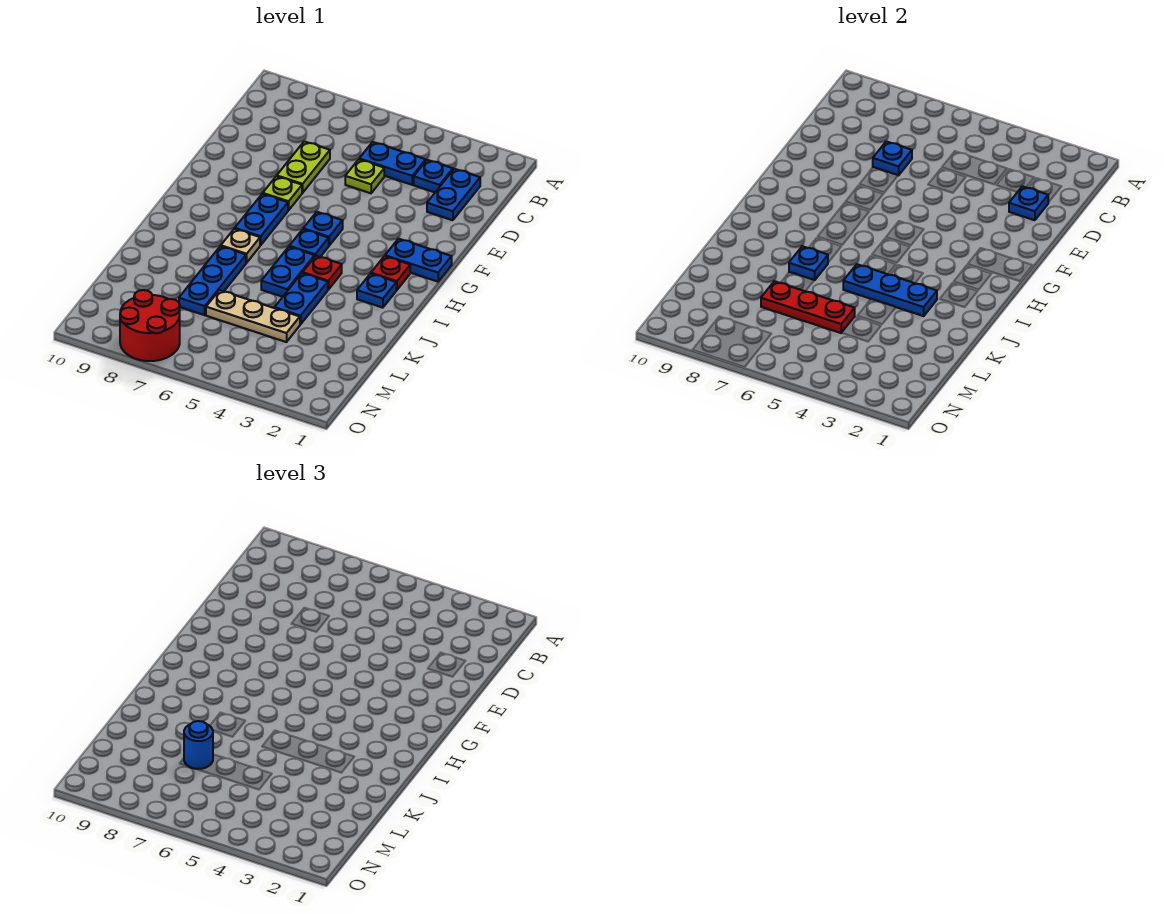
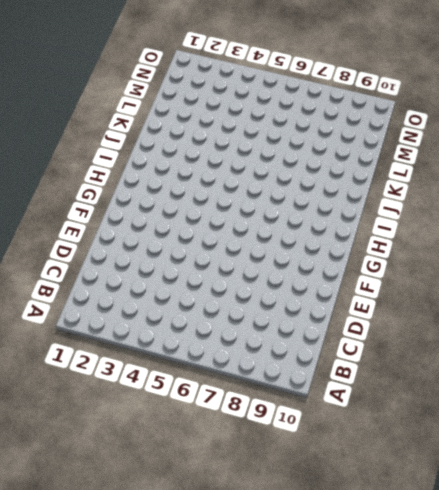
none -> blue 1x2 plate [427,169,480,220]
none -> blue 1x1 plate [414,160,453,192]
none -> blue 1x2 plate [359,142,426,185]

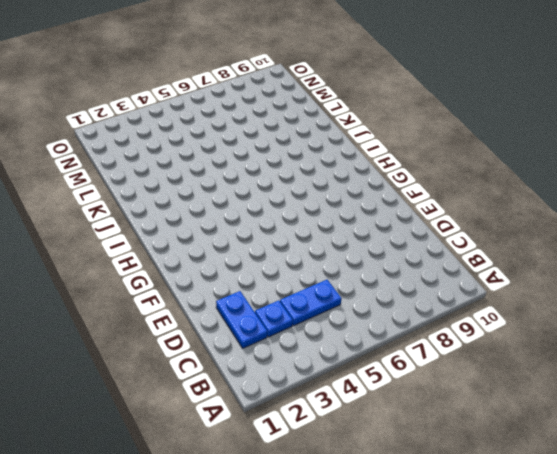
none -> lime 1x1 plate [345,159,384,193]
none -> lime 1x2 plate [277,141,330,193]
none -> lime 1x1 plate [263,176,302,210]

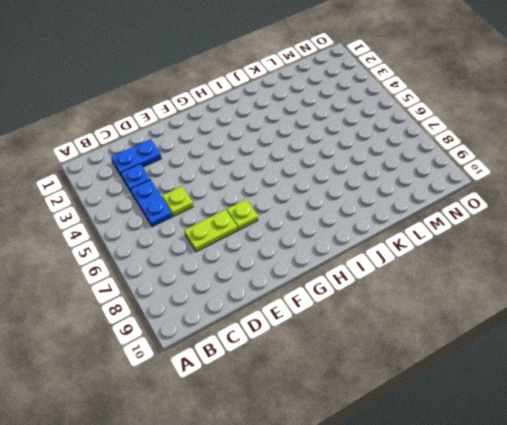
none -> blue 1x2 plate [385,239,452,282]
none -> blue 1x1 plate [303,212,343,246]
none -> blue 1x2 plate [235,194,288,245]

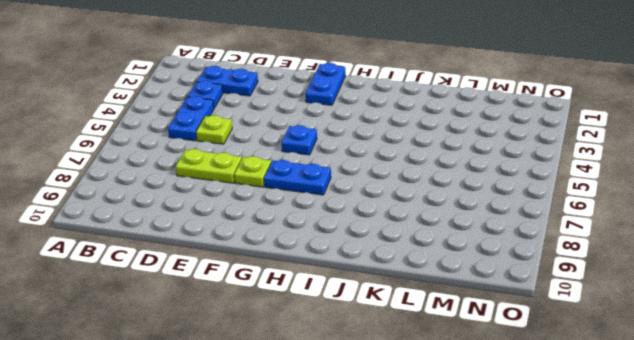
none -> red 1x1 plate [371,256,410,290]
none -> blue 1x1 plate [289,229,329,257]
none -> blue 1x1 plate [357,274,396,308]

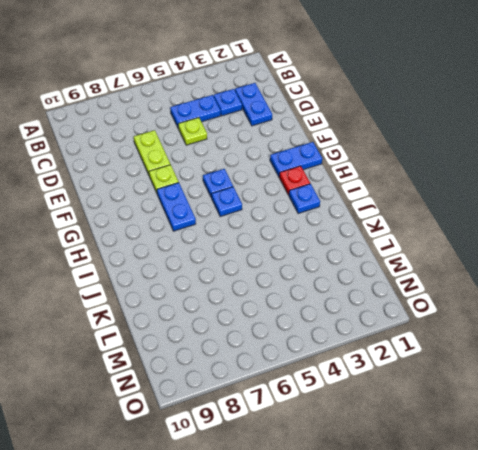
none -> red 1x1 plate [303,256,342,290]
none -> blue 1x2 plate [261,247,315,297]
none -> tan 1x1 plate [221,229,260,263]

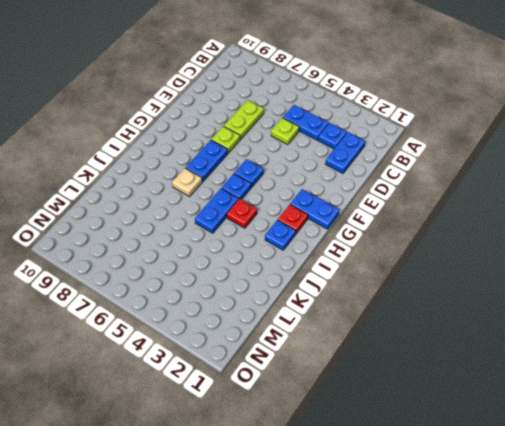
none -> blue 1x2 plate [275,273,328,325]
none -> blue 1x3 plate [179,246,246,315]
none -> tan 1x3 plate [206,290,300,342]

